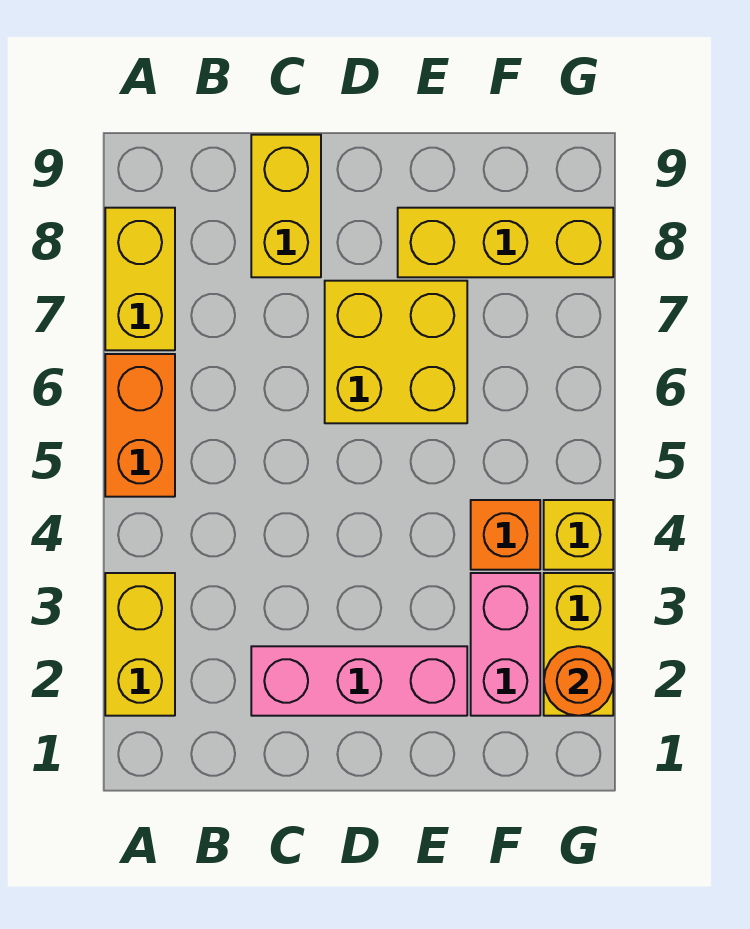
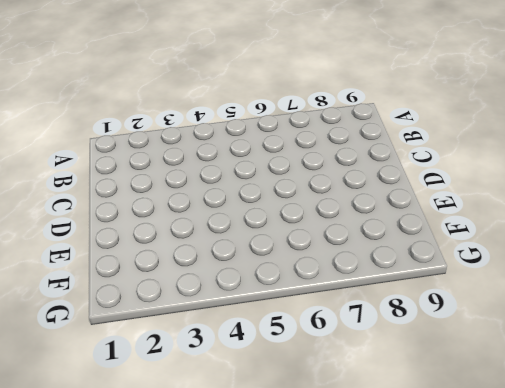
none -> yellow 1x2 brick [105,573,175,716]
none -> orange 1x2 brick [105,354,175,497]
none -> yellow 1x2 brick [105,208,175,350]

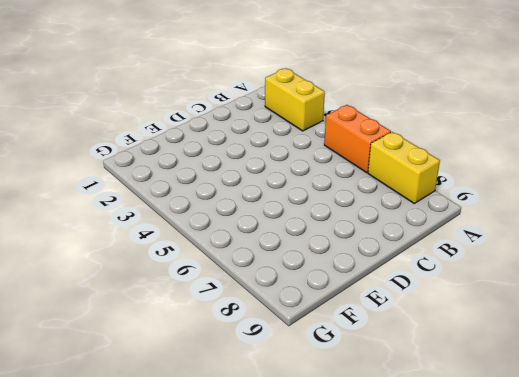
none -> pink 1x3 brick [251,646,467,716]
none -> yellow 1x2 brick [251,135,321,277]
none -> yellow 2x2 brick [325,281,467,423]

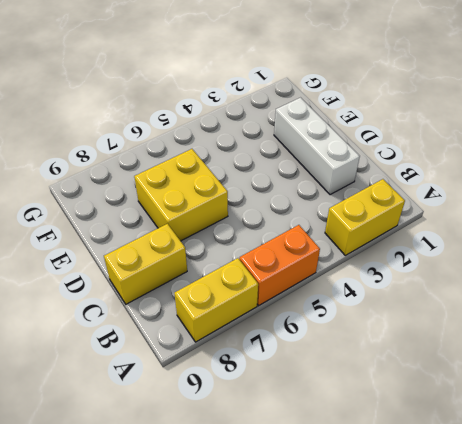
white 1x3 brick [274,98,360,195] -> pink 1x3 brick [251,646,467,716]
none -> yellow 1x3 brick [398,208,613,277]
none -> pink 1x2 brick [471,573,540,716]
none -> orange 1x1 brick [471,500,540,570]

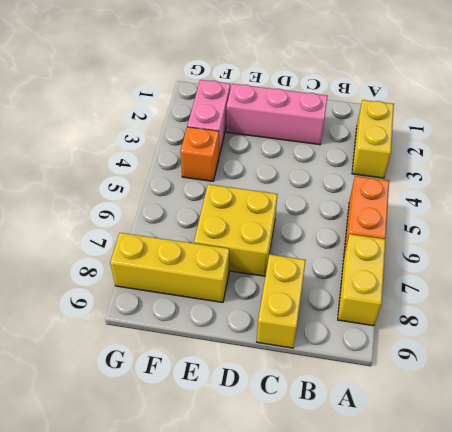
none -> yellow 1x2 brick [544,573,613,716]
none -> yellow 1x1 brick [544,500,613,570]
none -> orange 1x1 round brick [544,646,613,716]

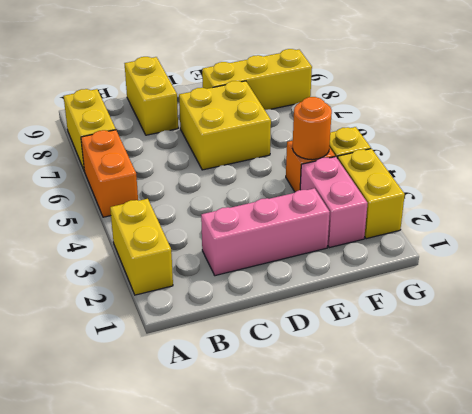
orange 1x1 round brick [293,97,332,160] -> orange 1x1 round brick moved to [544,646,613,716]

